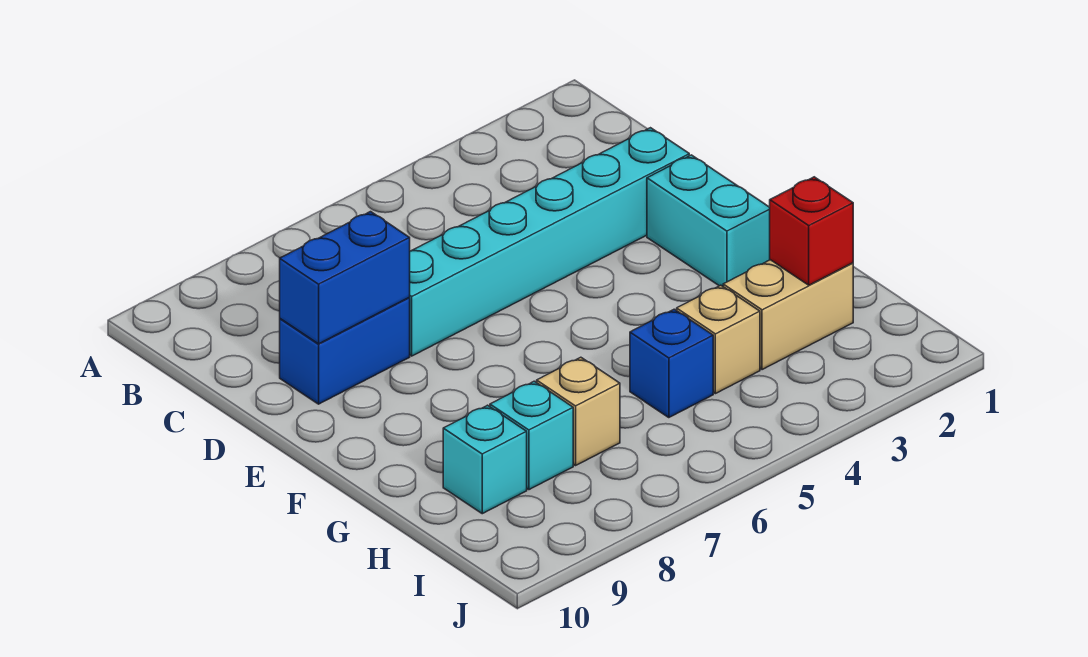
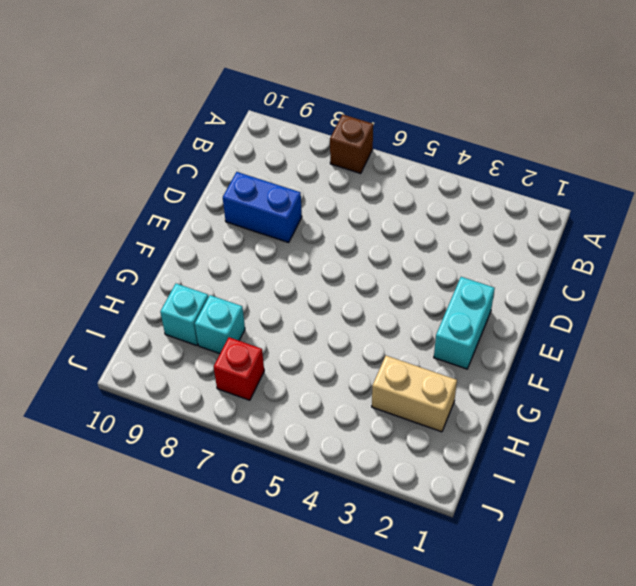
brown 1x1 brick [330,114,373,173] -> none
red 1x1 brick [214,337,264,400] -> red 1x1 brick moved to [770,177,853,285]
none -> cyan 1x6 brick [409,128,689,356]
none -> tan 1x1 brick [677,285,760,394]

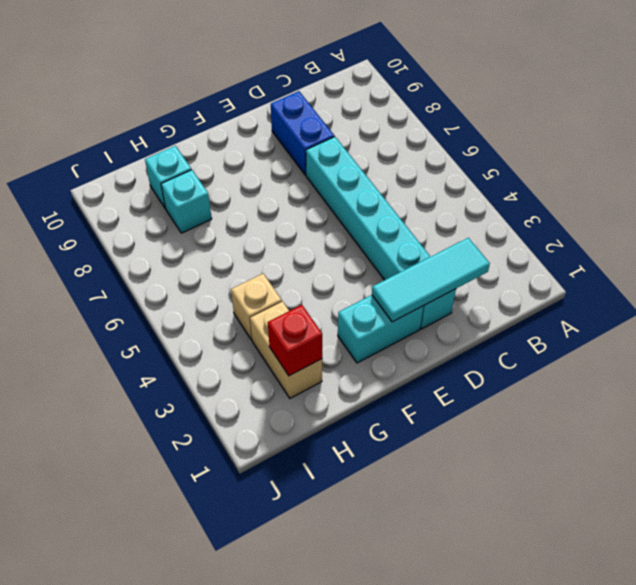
cyan 1x3 tile [372,238,490,322] -> none
none -> blue 1x1 brick [630,309,713,418]
none -> tan 1x1 brick [537,357,620,466]

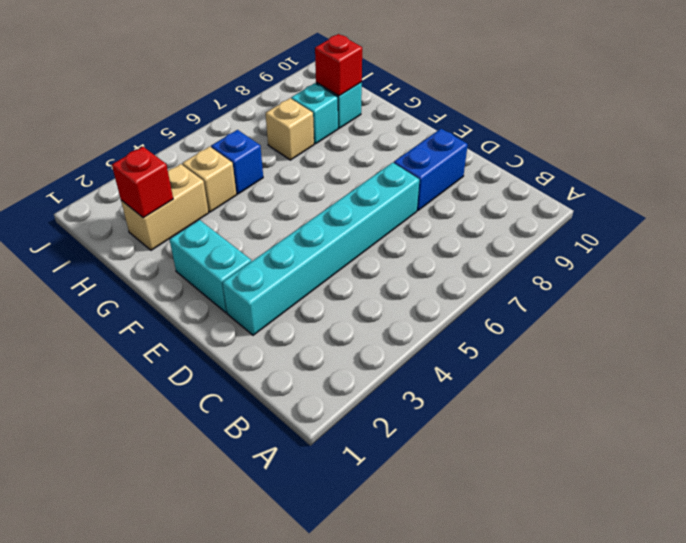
red 1x1 brick [315,34,362,96] -> none
none -> blue 1x2 brick [280,212,410,344]

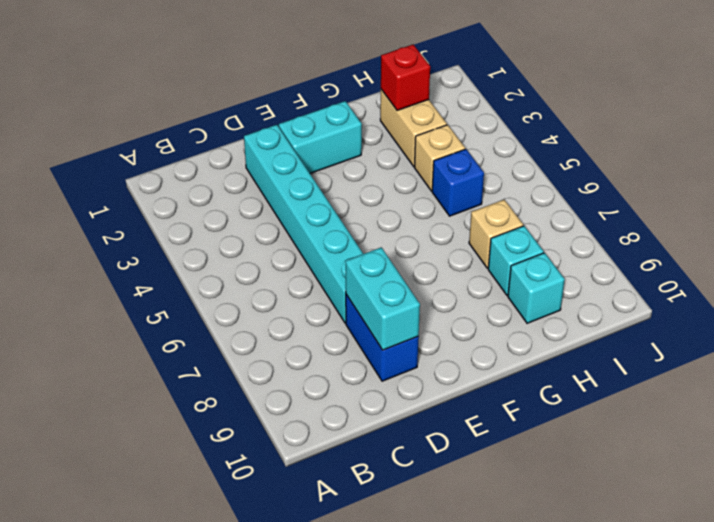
cyan 1x2 brick [346,247,420,350] -> blue 1x2 brick [280,212,410,344]

